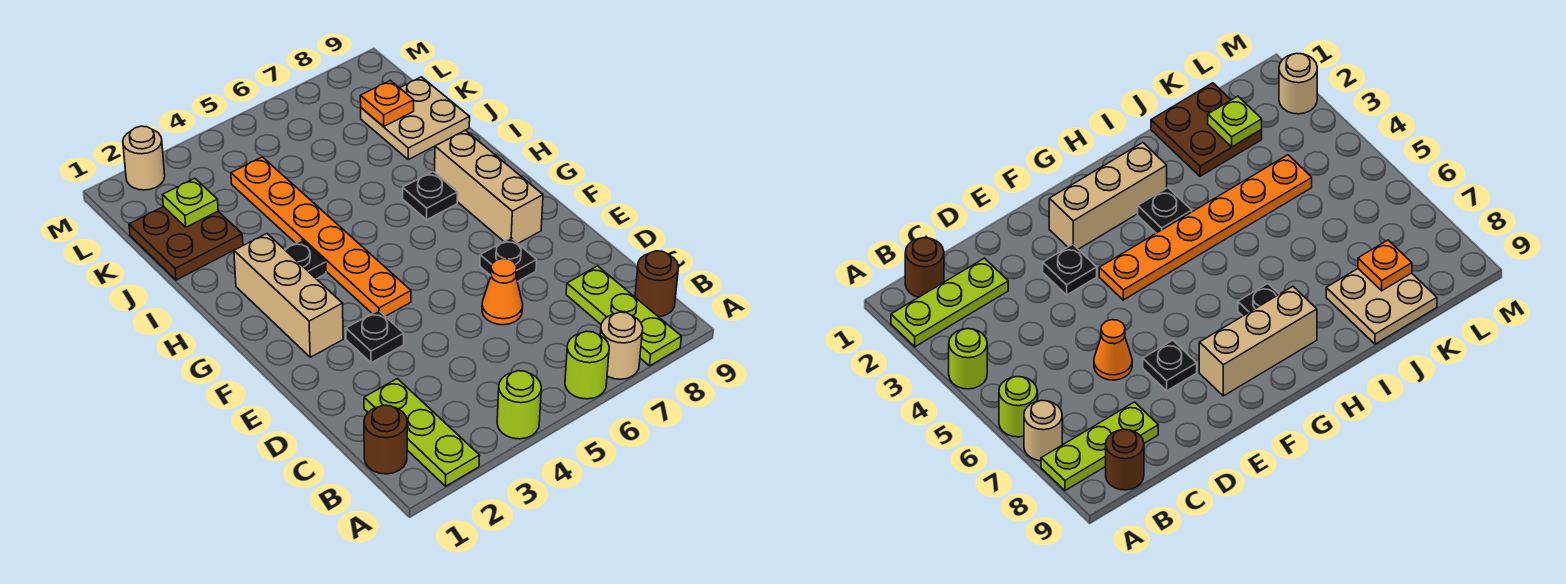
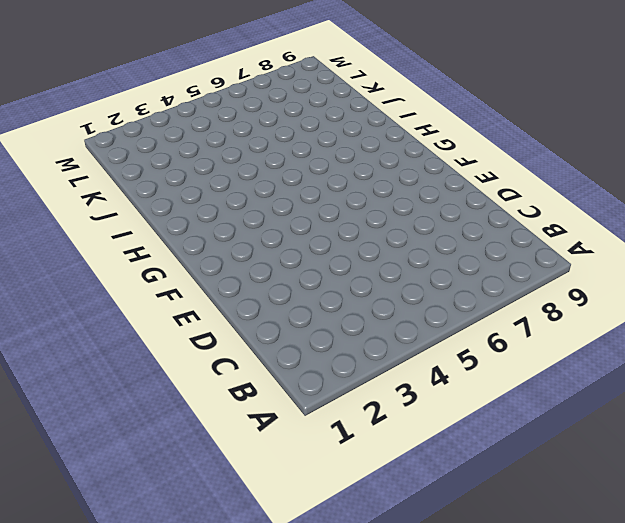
none -> lime 1x3 plate [364,379,480,486]
none -> lime 1x1 round brick [497,371,541,439]
none -> lime 1x1 round brick [565,331,609,399]

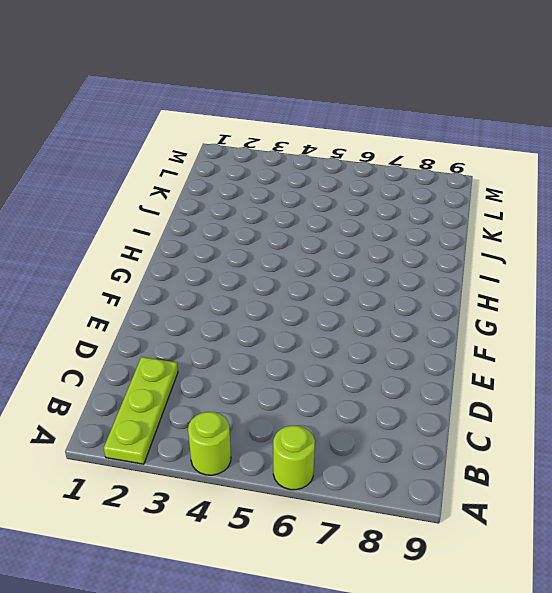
none -> tan 1x1 round brick [600,312,643,379]
none -> lime 1x3 plate [566,266,682,366]
none -> brown 1x1 round brick [364,405,407,474]

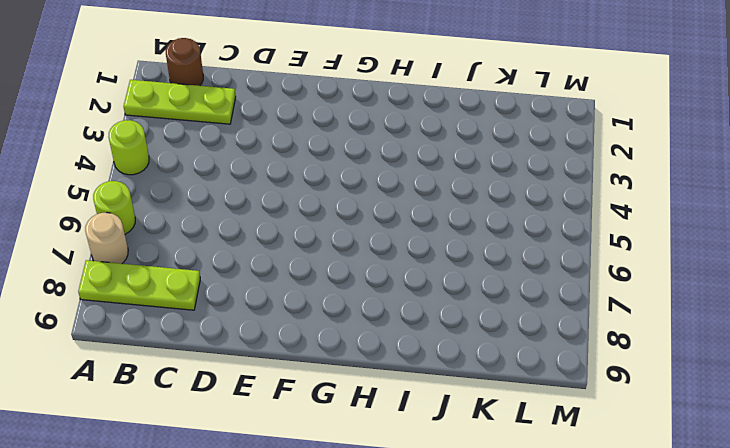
none -> brown 1x1 round brick [635,251,679,317]
none -> orange 1x1 cone [482,259,523,325]
none -> black 1x1 plate [346,310,404,363]

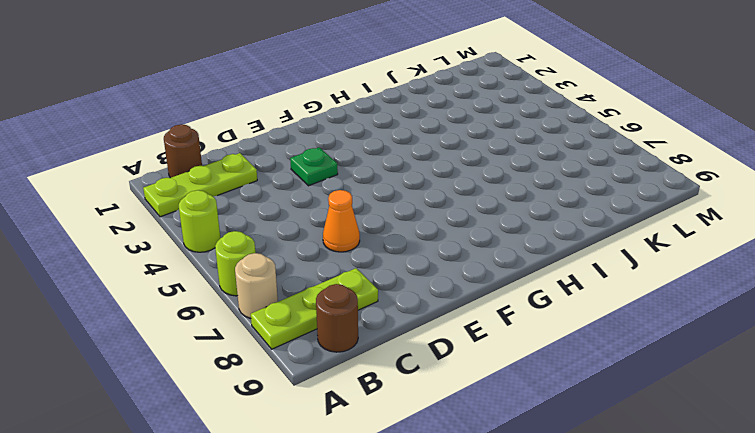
green 1x1 plate [290,147,338,186] -> black 1x1 plate [346,310,404,363]
none -> black 1x1 plate [480,238,537,282]
none -> tan 1x3 brick [234,234,343,357]
none -> orange 1x6 plate [231,157,411,316]

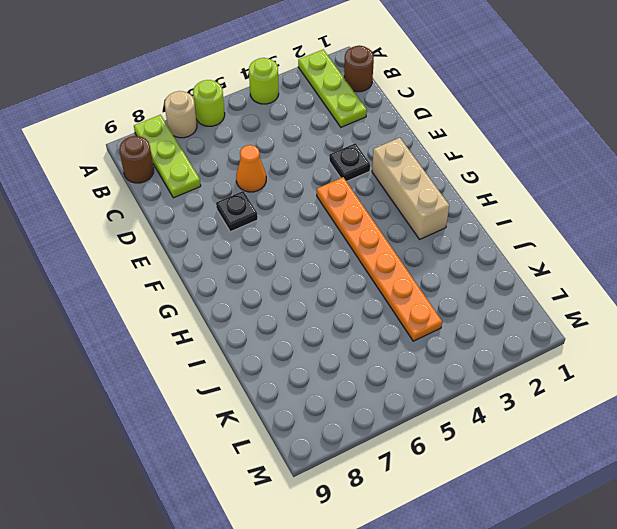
none -> tan 1x3 brick [435,130,543,243]
none -> black 1x1 plate [285,240,326,279]
none -> black 1x1 plate [402,172,457,220]

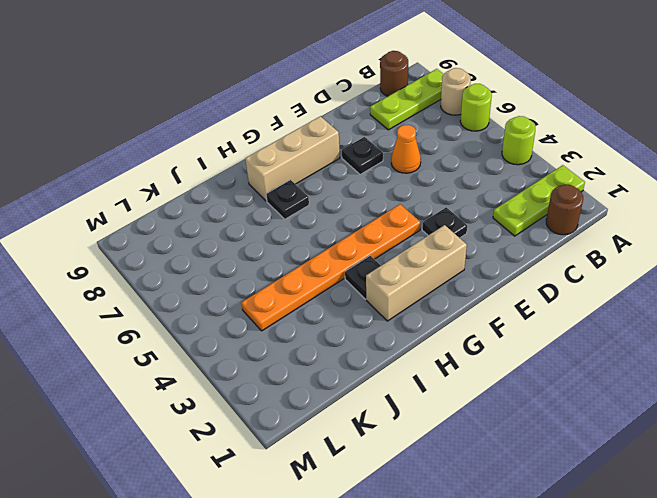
none -> brown 2x2 plate [129,207,243,280]
none -> tan 2x2 plate [361,77,470,160]
none -> tan 1x1 round brick [123,126,165,190]

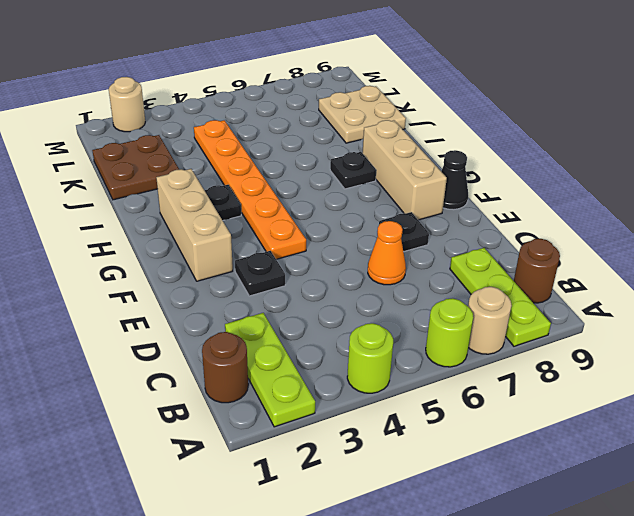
black 1x1 cone [441,150,468,210] -> none
none -> lime 1x1 plate [163,178,218,227]
none -> orange 1x1 plate [360,80,414,127]

